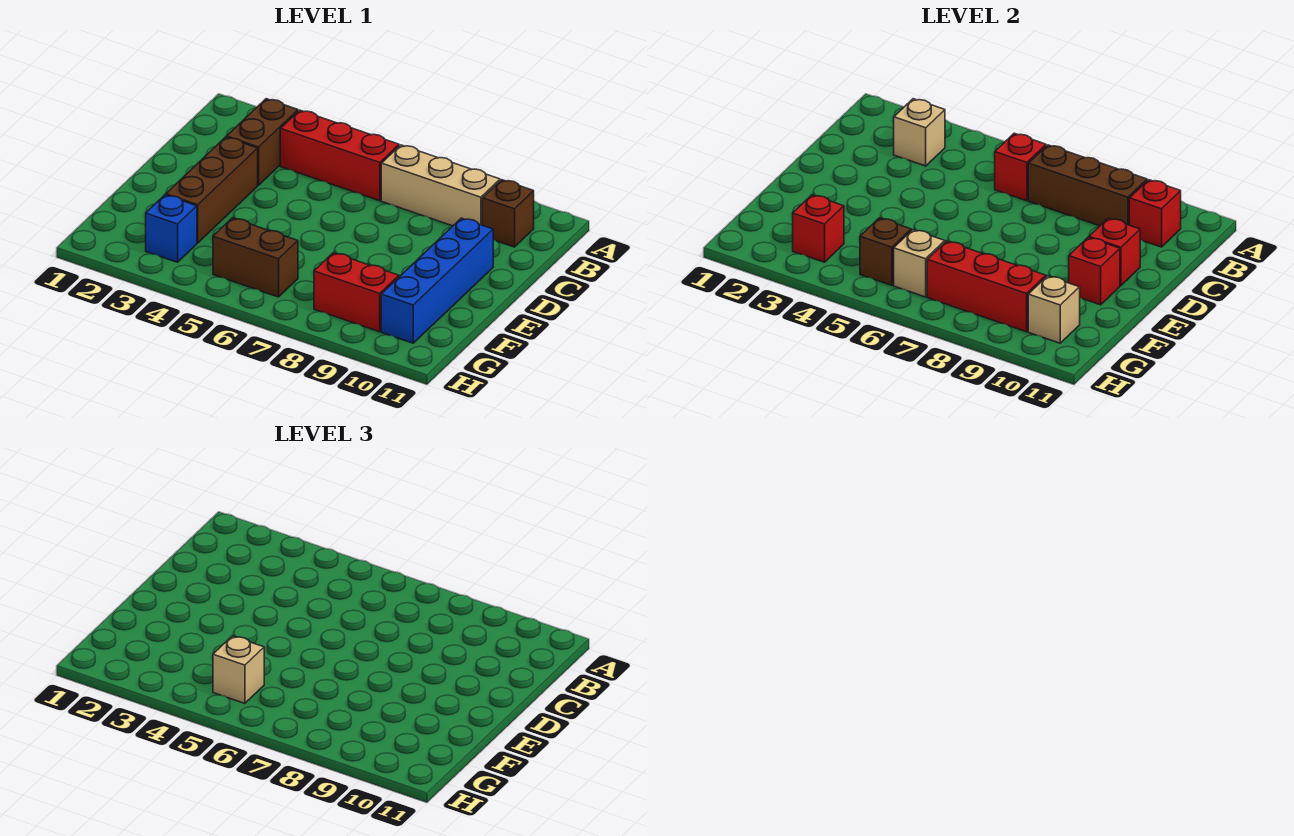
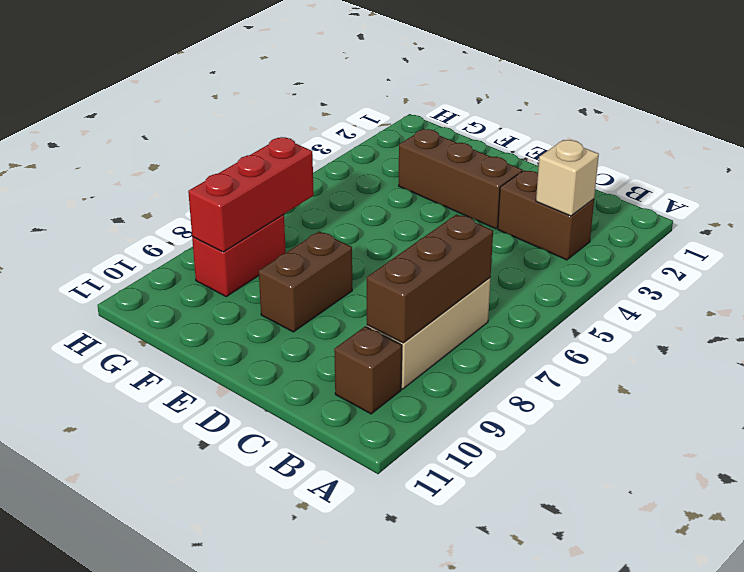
brown 1x2 brick [259,231,352,332] -> brown 1x2 brick moved to [213,218,298,297]
none -> red 1x3 brick [280,110,399,201]
none -> blue 1x4 brick [381,218,493,343]
none -> blue 1x1 brick [146,195,197,262]

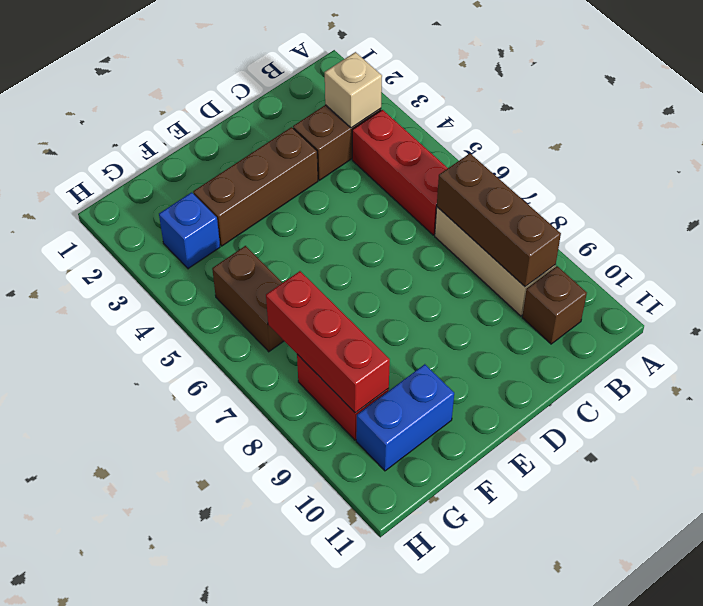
blue 1x2 brick [356,364,454,471] -> blue 1x4 brick [381,218,493,343]
none -> red 1x1 brick [995,133,1046,201]
none -> red 1x1 brick [1129,180,1181,247]
none -> red 1x1 brick [1089,218,1140,286]

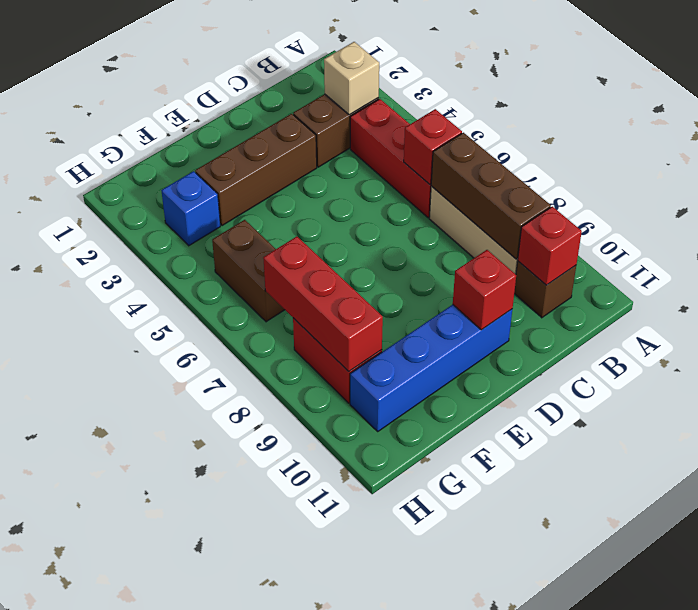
none -> red 1x1 brick [1069,238,1120,305]
none -> red 1x1 brick [793,195,844,262]
none -> brown 1x1 brick [860,218,911,285]

